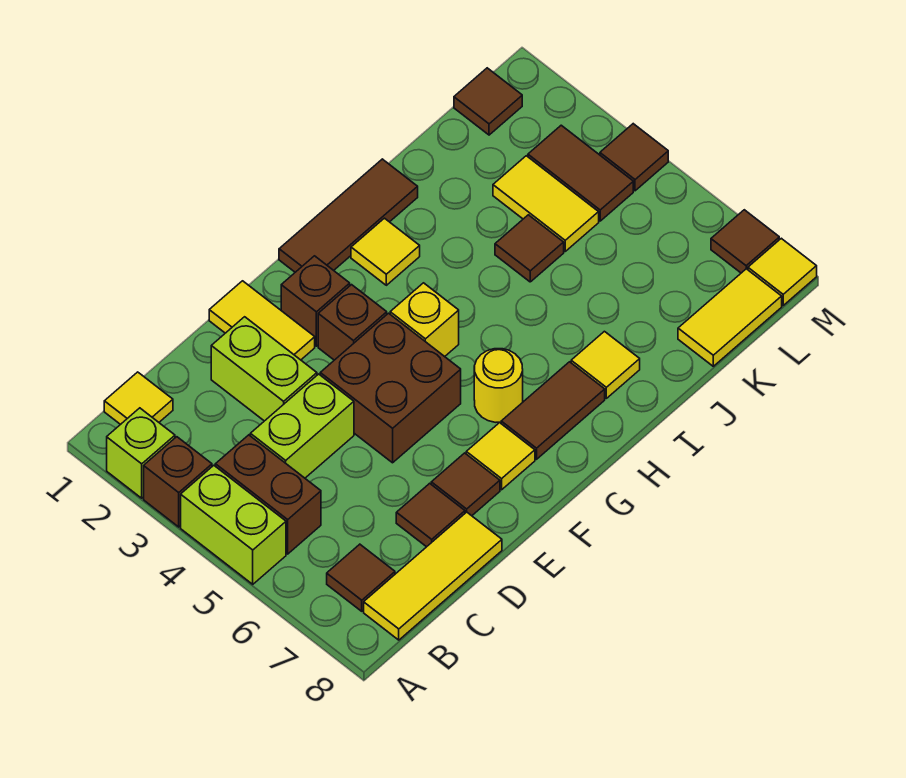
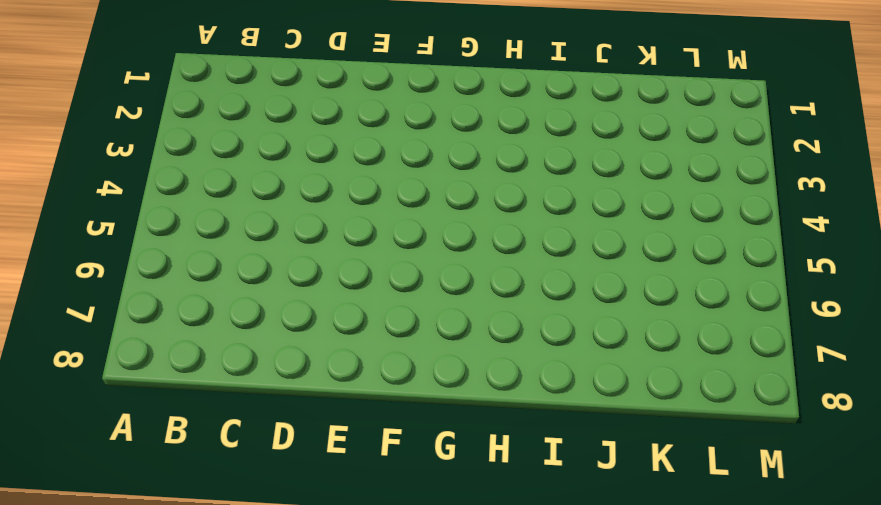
none -> lime 1x1 brick [107,408,175,498]
none -> brown 1x1 brick [144,437,212,527]
none -> lime 1x2 brick [181,465,286,584]
none -> yellow 1x1 tile [104,372,173,425]

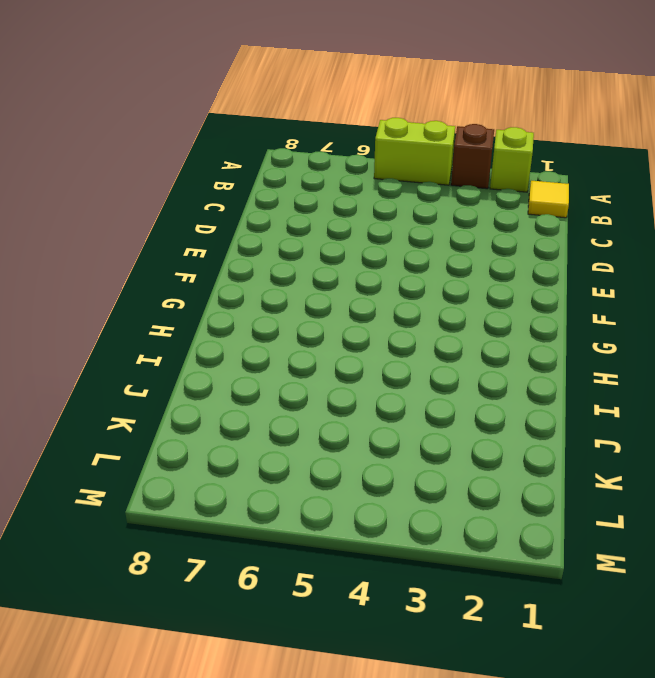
none -> brown 1x2 brick [215,435,321,554]
none -> brown 1x1 tile [327,544,395,611]
none -> yellow 1x3 tile [364,512,502,640]
none -> lime 1x2 brick [250,374,354,478]

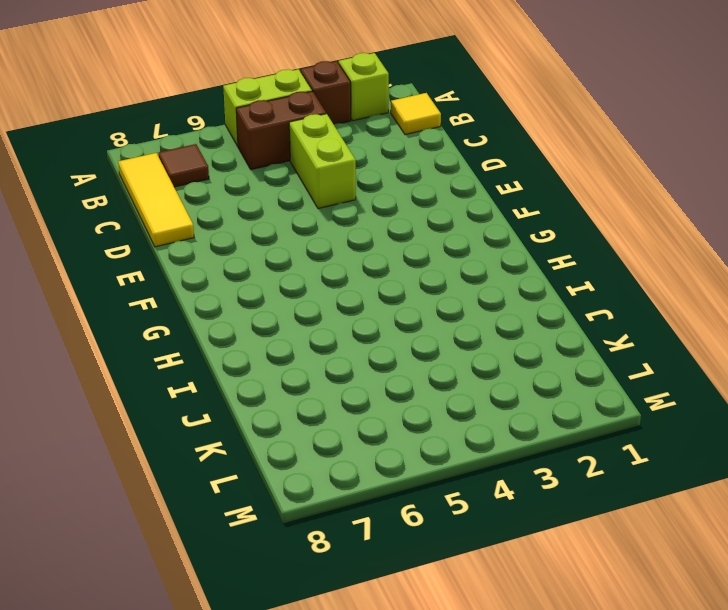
none -> lime 1x2 brick [211,317,317,421]
none -> brown 1x1 tile [396,483,465,547]
none -> yellow 1x2 tile [209,281,315,360]
none -> brown 2x2 brick [320,313,461,463]

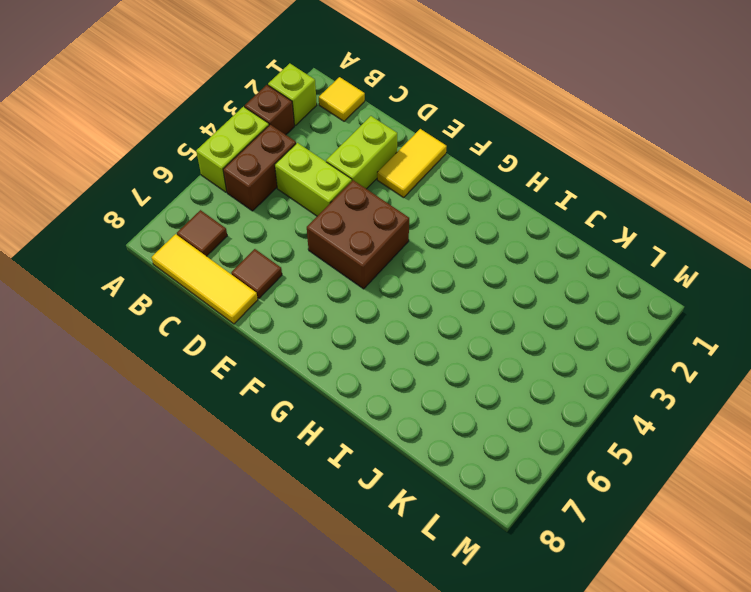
none -> brown 1x1 tile [431,453,500,516]
none -> brown 1x1 brick [281,256,350,346]
none -> brown 1x1 brick [318,285,387,360]
none -> yellow 1x1 tile [466,423,535,490]

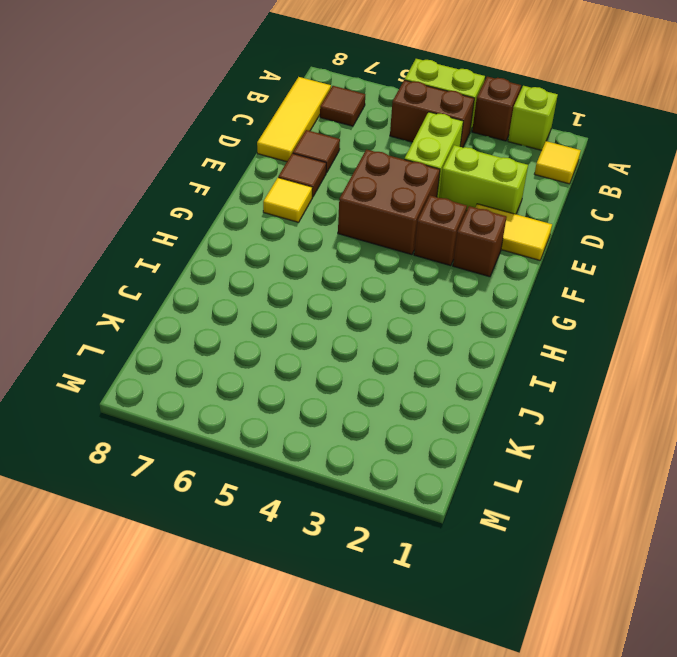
none -> brown 1x3 tile [279,159,418,272]
none -> yellow 1x1 brick [390,283,459,357]
none -> yellow 1x1 round brick [474,349,523,422]
none -> brown 1x2 tile [501,362,605,459]

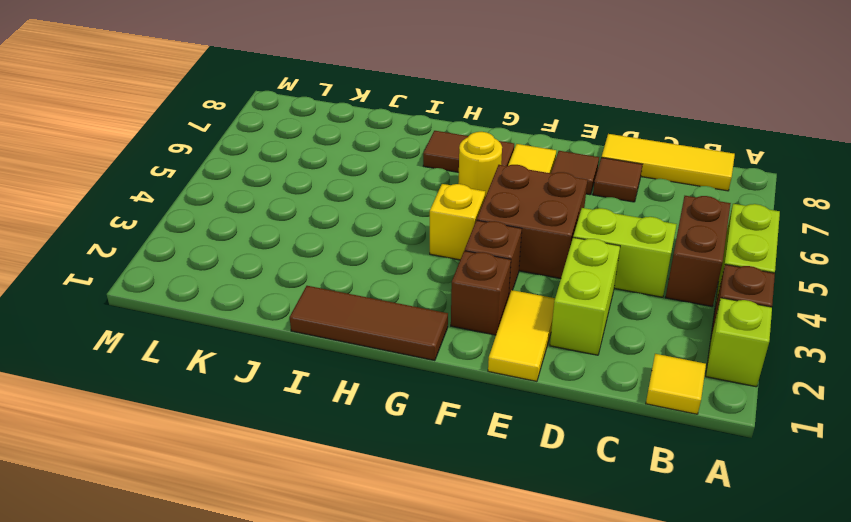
none -> brown 1x1 tile [327,544,395,611]
none -> yellow 1x1 tile [351,218,420,285]
none -> yellow 1x1 tile [571,331,640,398]
none -> brown 1x1 tile [495,215,564,282]

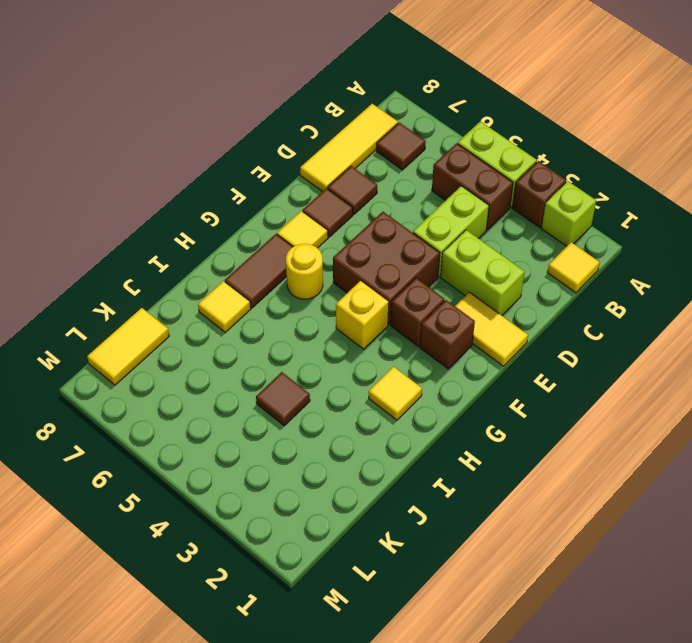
none -> brown 1x3 tile [279,159,418,272]
none -> yellow 1x2 tile [493,156,599,251]
none -> brown 1x1 tile [454,68,522,135]
none -> brown 1x2 tile [528,125,633,221]

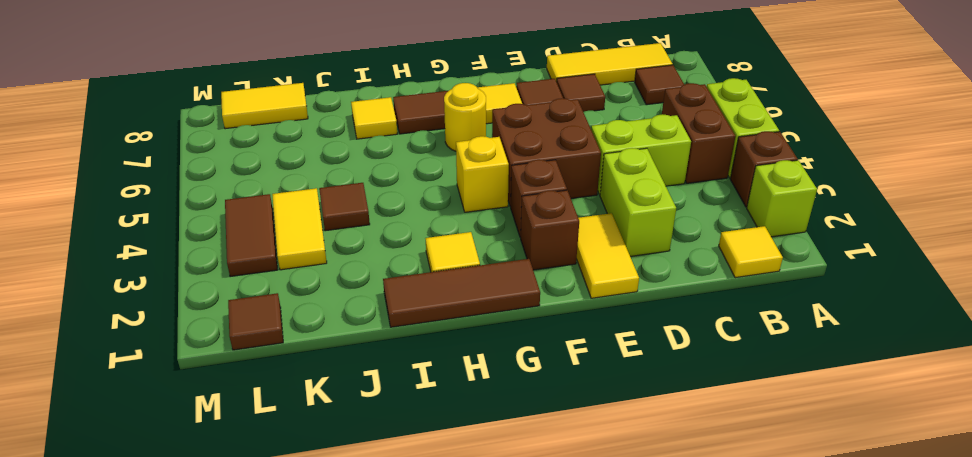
none -> brown 1x1 tile [600,124,668,191]
none -> brown 1x1 tile [711,210,779,273]
none -> yellow 1x1 tile [748,238,817,305]

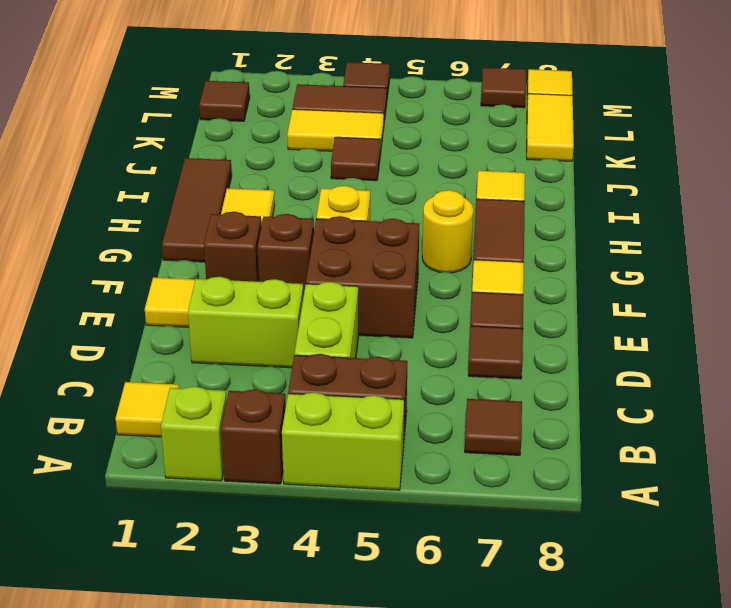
none -> yellow 1x3 tile [364,512,502,640]

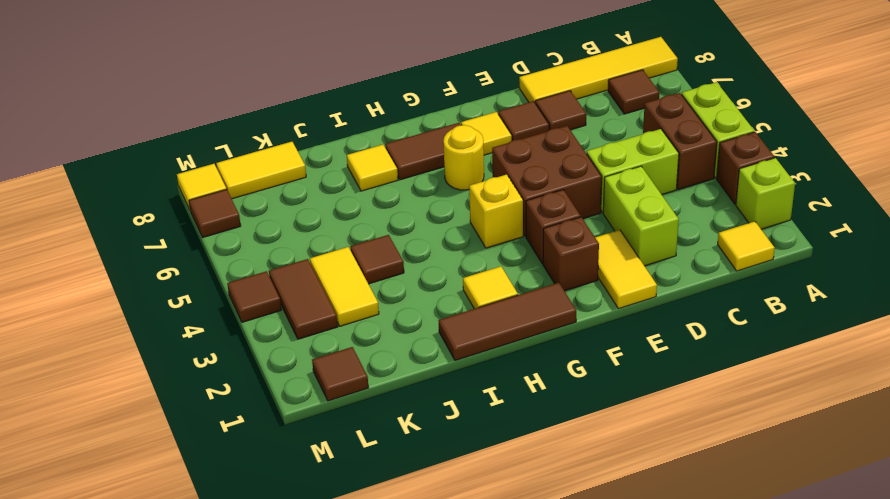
yellow 1x4 tile [519,37,678,102] -> yellow 1x3 tile [364,512,502,640]

